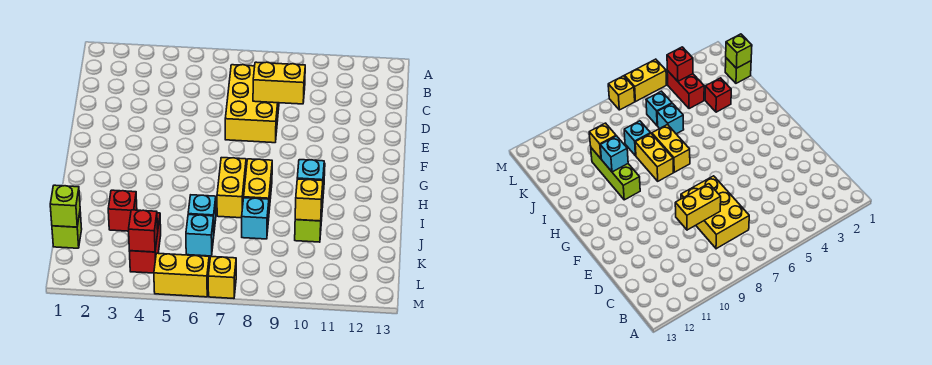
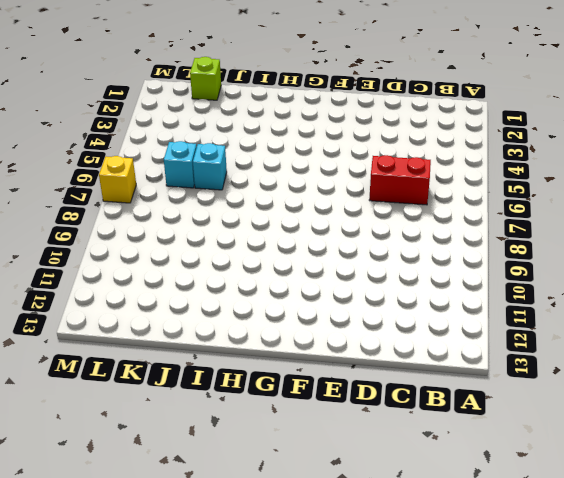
red 1x2 brick [369,155,431,205] -> red 1x2 brick moved to [129,213,161,273]
none -> yellow 2x3 brick [225,65,279,143]
none -> yellow 1x2 brick [217,158,246,218]
none -> yellow 1x2 brick [244,159,272,210]

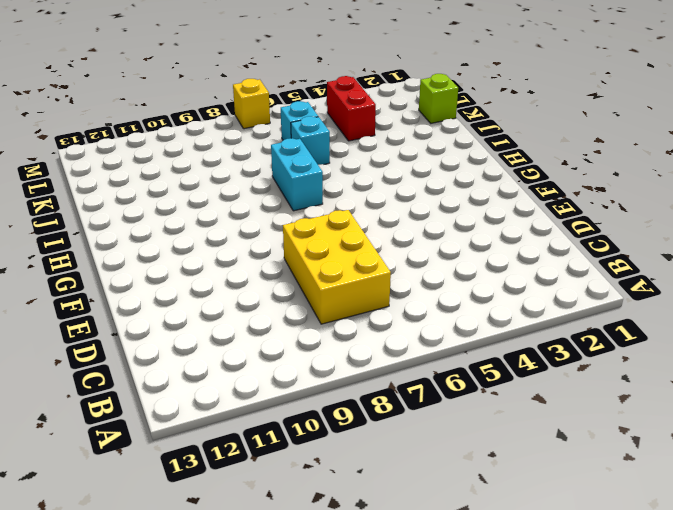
cyan 1x2 brick [271,138,323,211] -> yellow 1x2 brick [217,158,246,218]
none -> yellow 1x2 brick [244,159,272,210]
none -> lime 1x3 brick [295,163,325,242]
none -> red 1x1 brick [108,190,137,231]

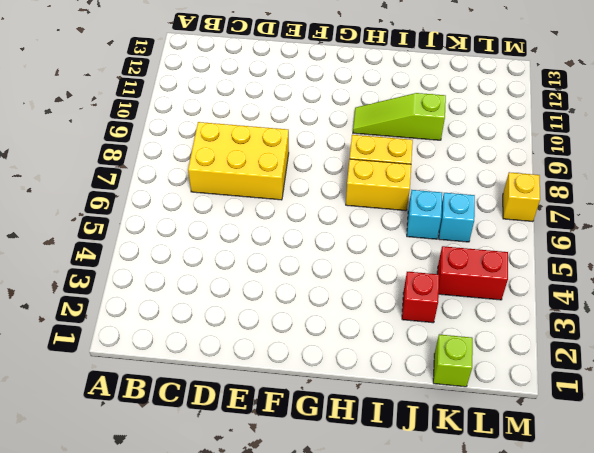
lime 1x3 slope [353,93,446,140] -> lime 1x3 brick [295,163,325,242]
none -> cyan 1x1 brick [242,198,269,239]
none -> yellow 1x2 brick [154,253,209,297]
none -> yellow 1x2 brick [253,62,305,104]

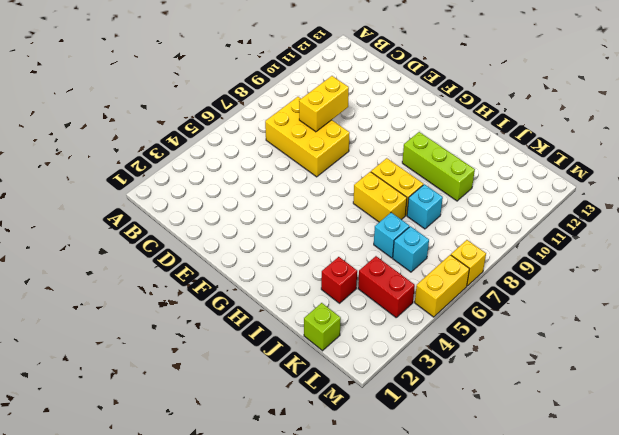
none -> cyan 1x1 brick [297,160,324,197]
none -> yellow 1x1 brick [295,179,323,221]
none -> lime 1x1 brick [50,185,80,227]

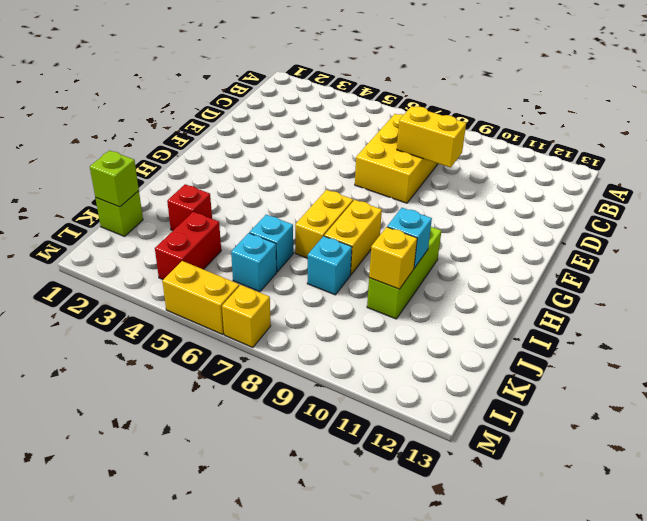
none -> red 1x1 brick [129,210,158,252]

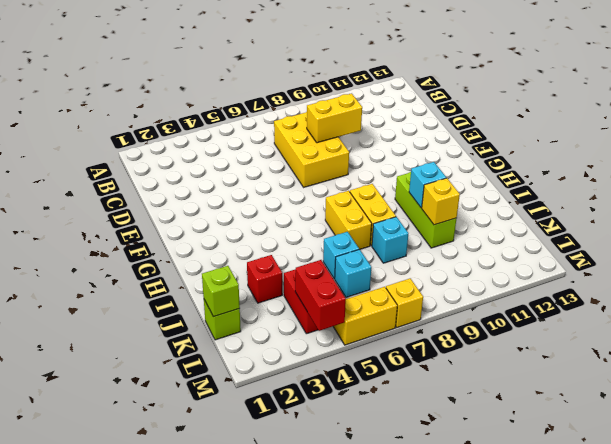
red 1x2 brick [295,260,346,331] -> red 1x1 brick [129,210,158,252]

